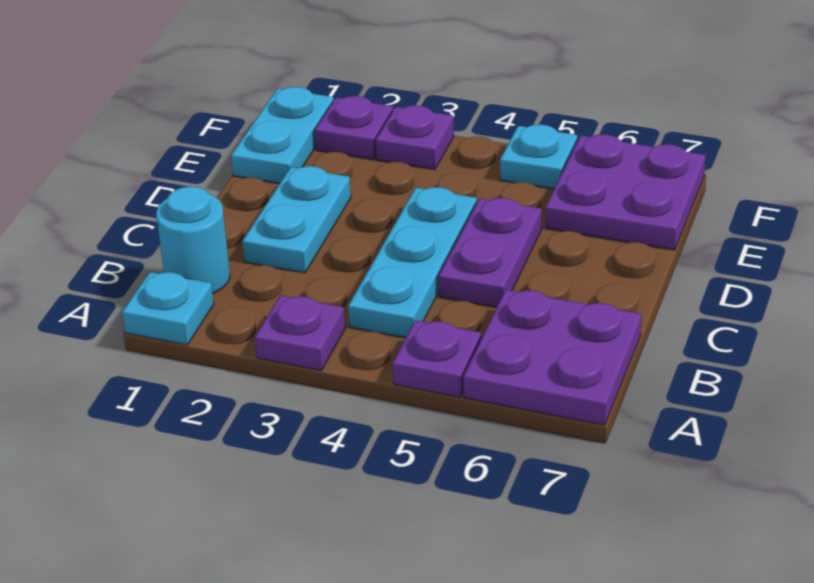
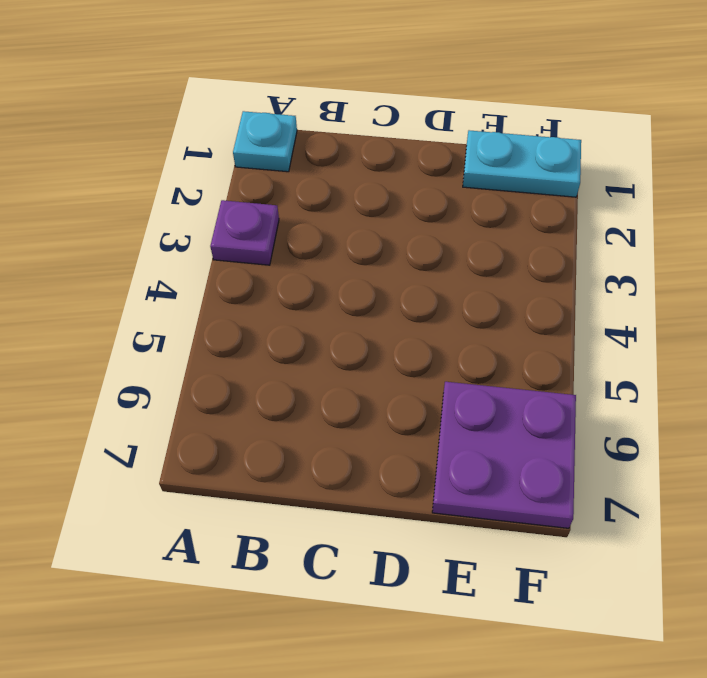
none -> purple 1x1 plate [393,320,481,397]
none -> purple 2x2 plate [463,290,641,425]
none -> cyan 1x1 round brick [156,186,230,293]

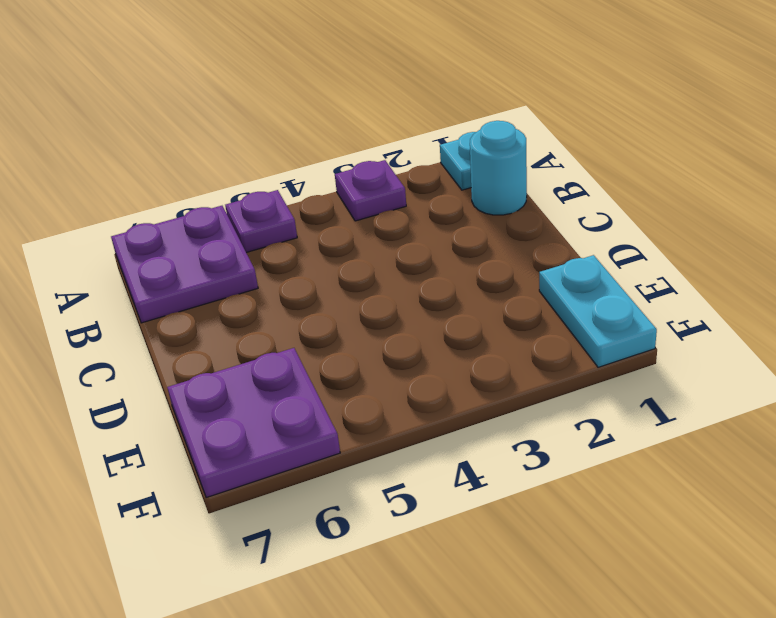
none -> cyan 1x3 plate [348,187,477,338]
none -> cyan 1x2 plate [242,166,351,273]
none -> purple 1x2 plate [439,198,542,307]

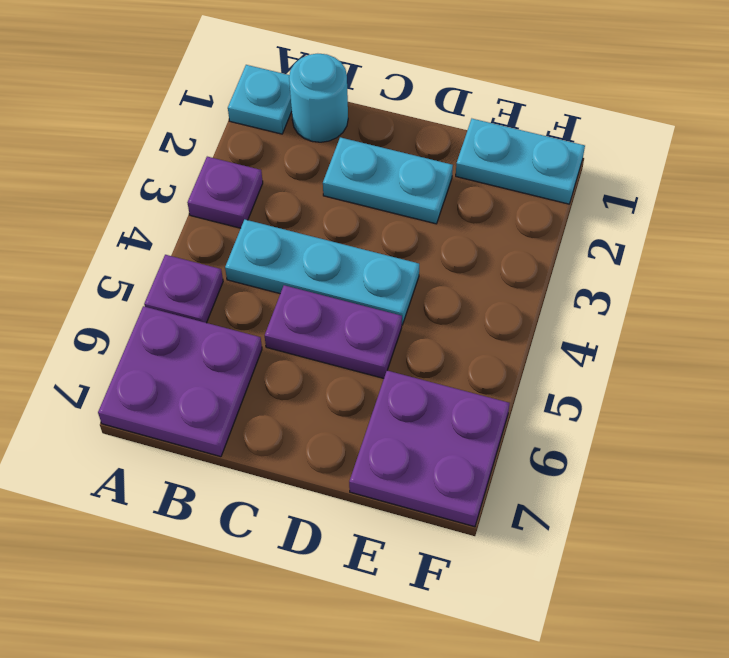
none -> purple 1x1 plate [315,96,393,160]
none -> purple 1x1 plate [376,105,454,170]
none -> cyan 1x1 plate [500,125,577,189]

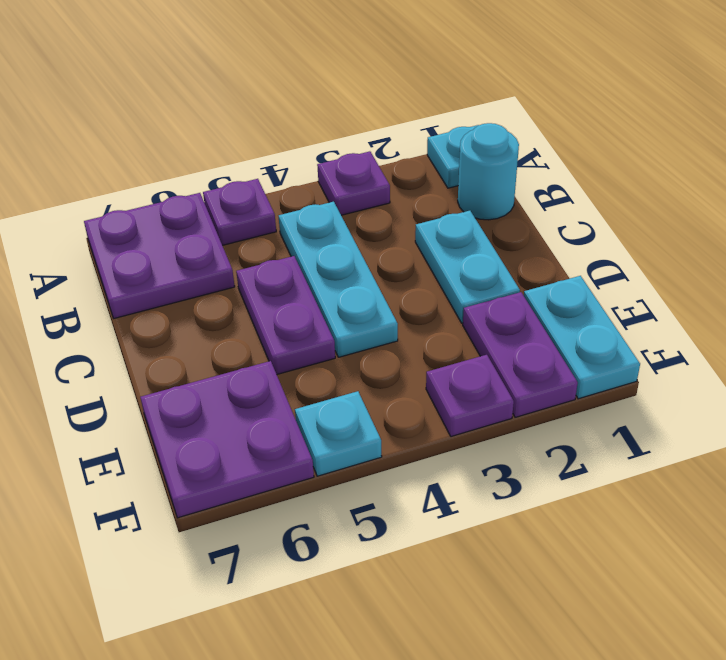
purple 1x2 plate [463,292,578,417] -> purple 1x1 plate [315,96,393,160]

